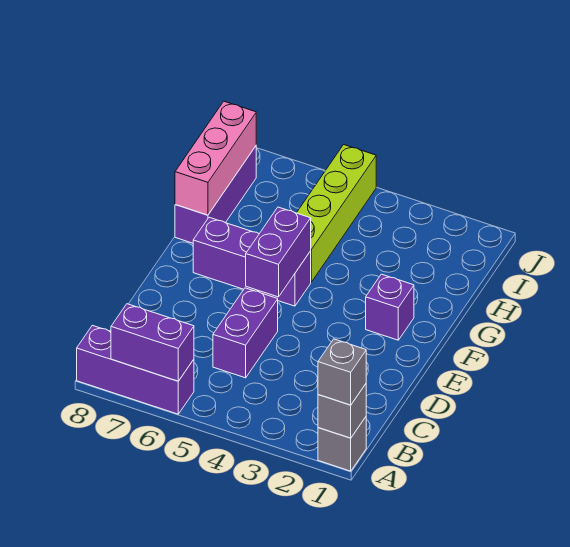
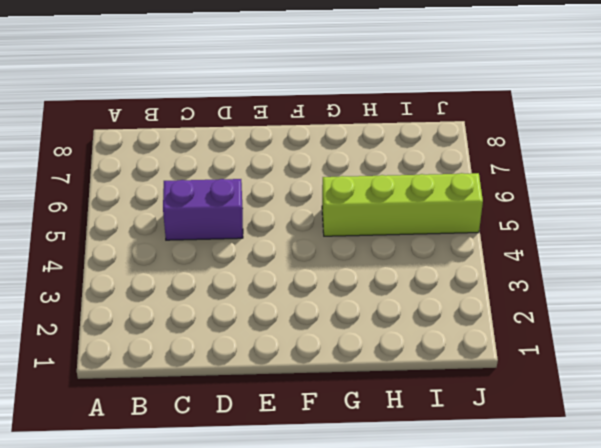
none -> grey 1x1 brick [318,417,366,471]
none -> purple 1x3 brick [77,325,194,414]
none -> purple 1x1 brick [366,274,414,340]

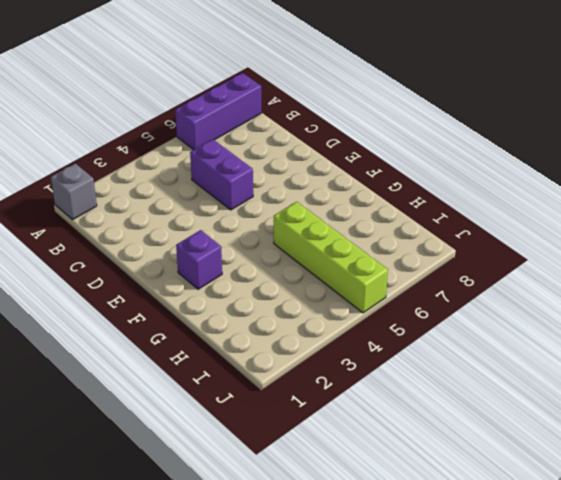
none -> purple 1x3 brick [193,217,311,306]
none -> purple 1x3 brick [175,146,256,243]
none -> grey 1x1 brick [318,384,366,438]

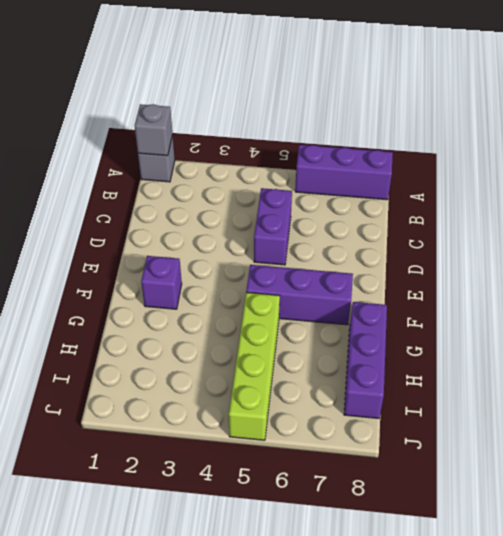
none -> purple 1x2 brick [111,304,194,381]
none -> purple 1x2 brick [246,207,311,297]
none -> pink 1x3 brick [175,101,256,215]

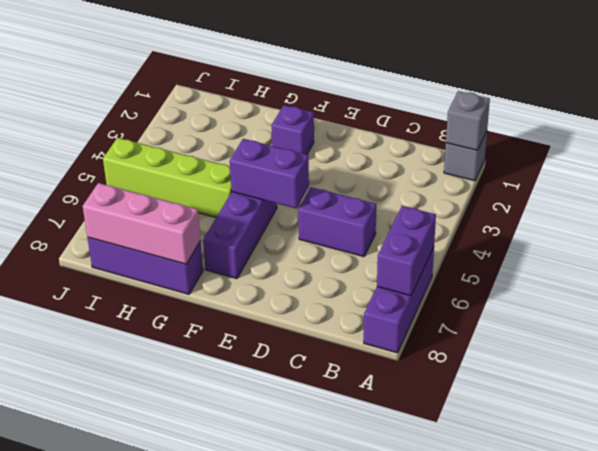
none -> grey 1x1 brick [318,339,366,405]

